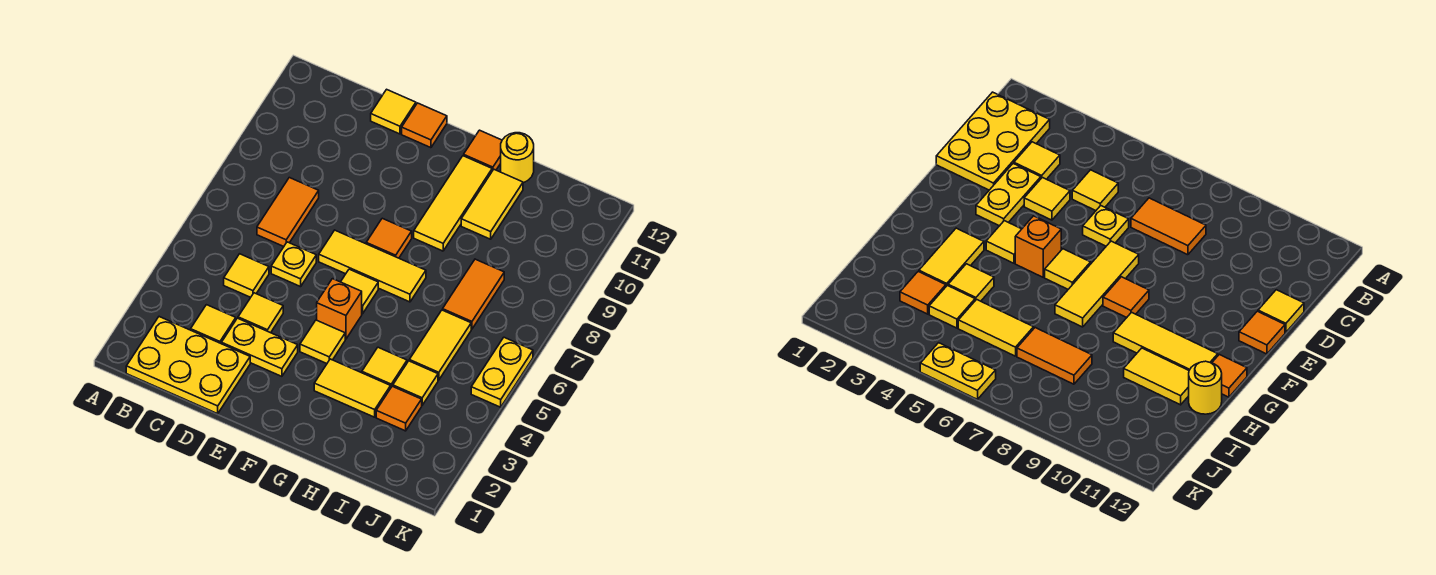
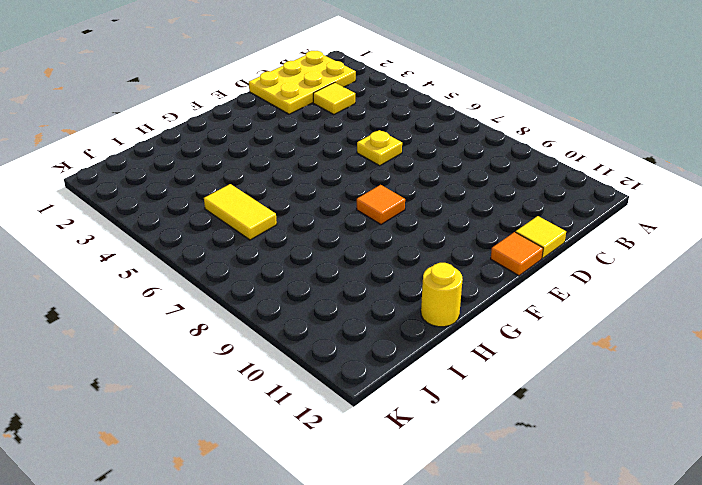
none -> yellow 1x1 tile [224,254,269,297]
none -> orange 1x2 tile [257,178,319,246]
none -> yellow 1x2 plate [222,318,298,376]

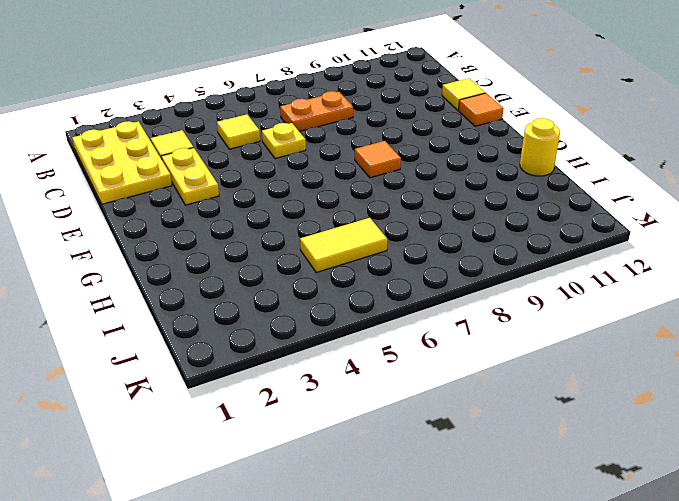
orange 1x2 plate [280,91,353,131] -> orange 1x2 tile [257,178,319,246]
none -> yellow 1x1 tile [238,293,283,333]
none -> yellow 1x3 tile [319,230,426,302]
none -> yellow 1x1 tile [300,320,345,364]

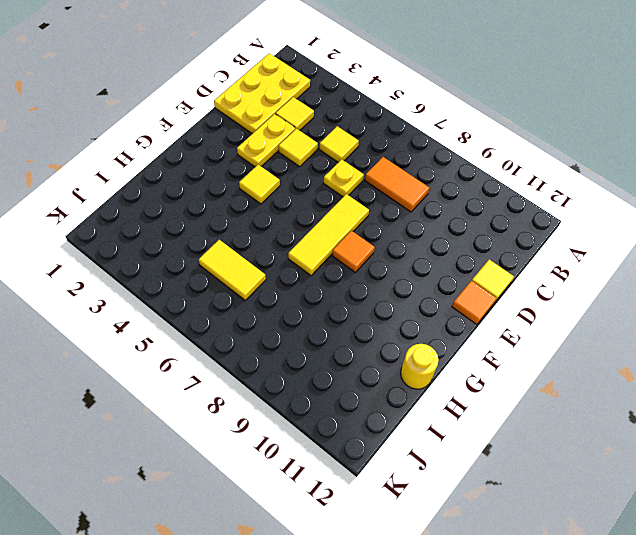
none -> orange 1x1 brick [317,279,362,339]
none -> yellow 1x1 tile [341,269,378,314]
none -> yellow 1x2 tile [314,359,391,417]

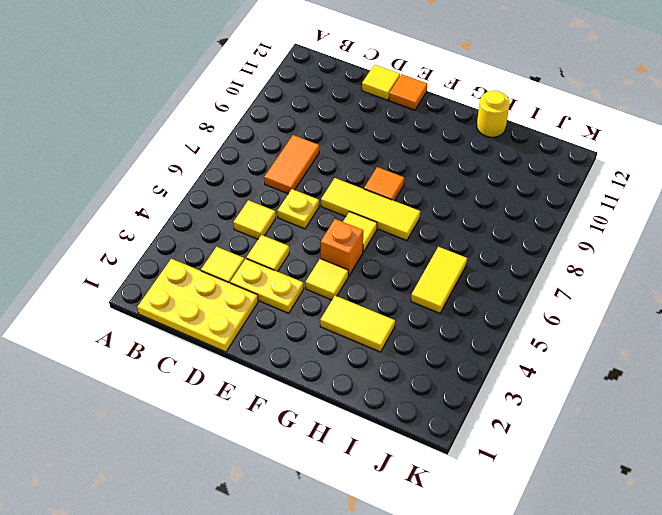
none -> yellow 1x3 tile [414,156,492,251]
none -> orange 1x1 tile [464,130,502,171]
none -> yellow 1x1 tile [362,347,407,387]

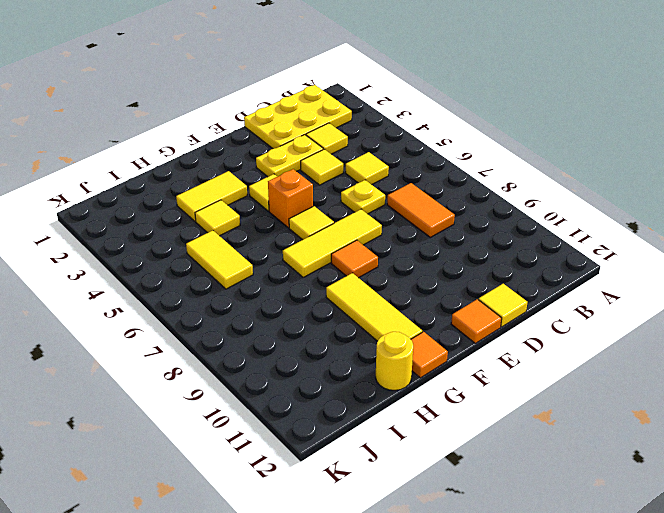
none -> yellow 1x2 tile [461,170,523,239]
none -> orange 1x1 tile [376,386,422,431]
none -> yellow 1x1 tile [393,361,438,405]

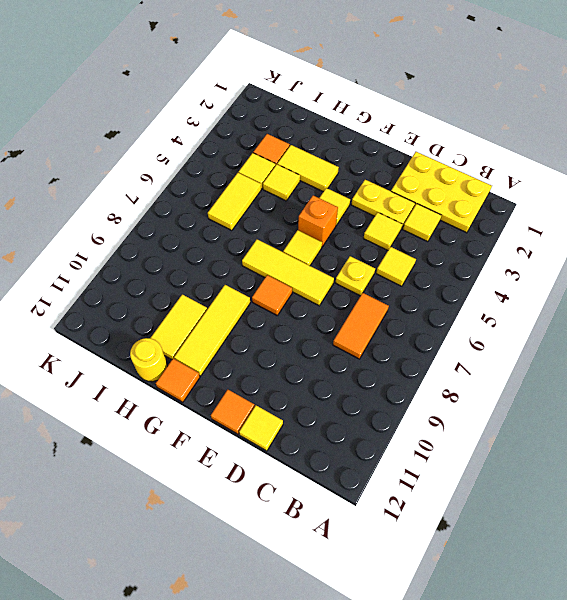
none -> orange 1x2 tile [443,259,504,329]
none -> yellow 1x2 plate [471,337,533,407]

